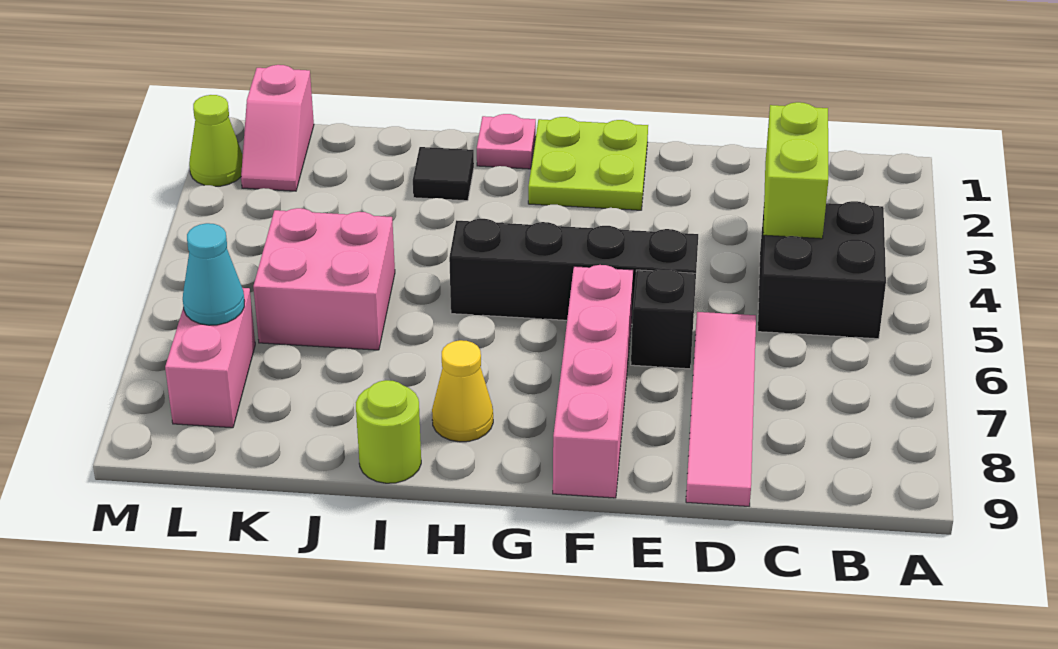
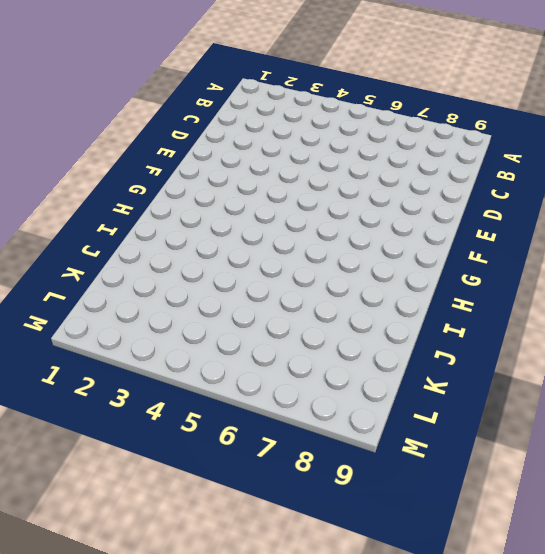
none -> black 2x2 brick [758,201,886,339]
none -> pink 1x4 tile [686,312,756,506]
none -> black 1x4 brick [449,219,698,324]

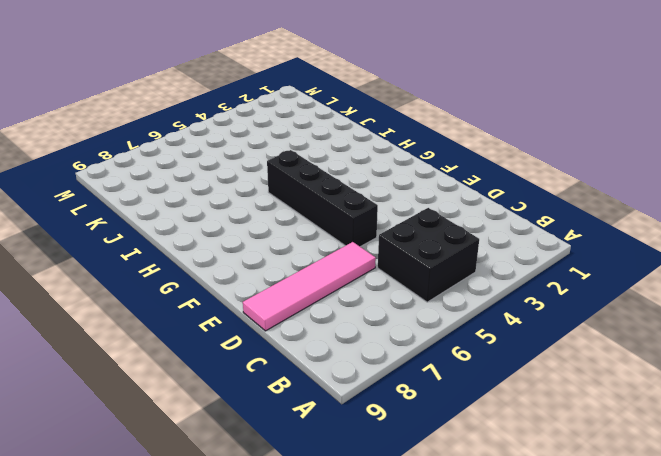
none -> black 1x1 brick [631,268,696,369]
none -> lime 2x2 plate [528,117,648,210]
none -> pink 1x4 brick [553,265,633,498]

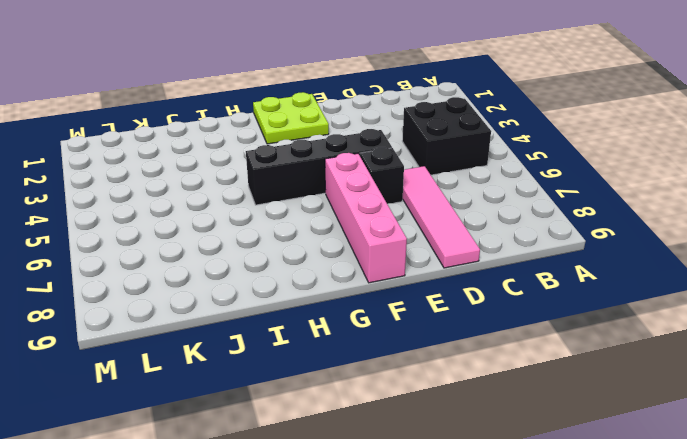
none -> pink 1x1 plate [477,114,536,169]
none -> yellow 1x1 cone [432,340,493,442]
none -> black 1x1 tile [413,147,474,201]

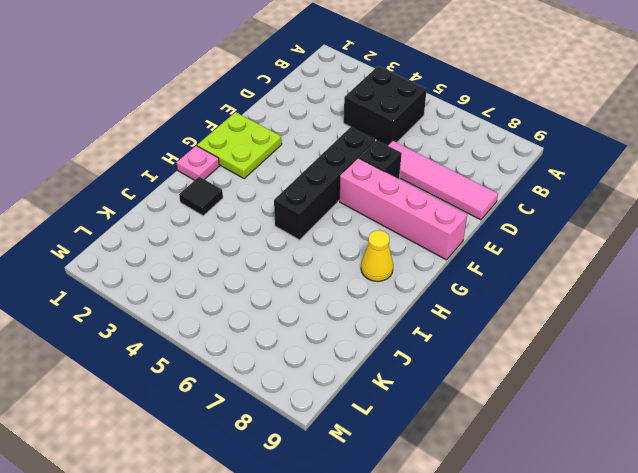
none -> lime 1x1 round brick [356,380,421,483]
none -> pink 2x2 brick [253,208,395,350]
none -> pink 1x2 slope [241,65,314,191]

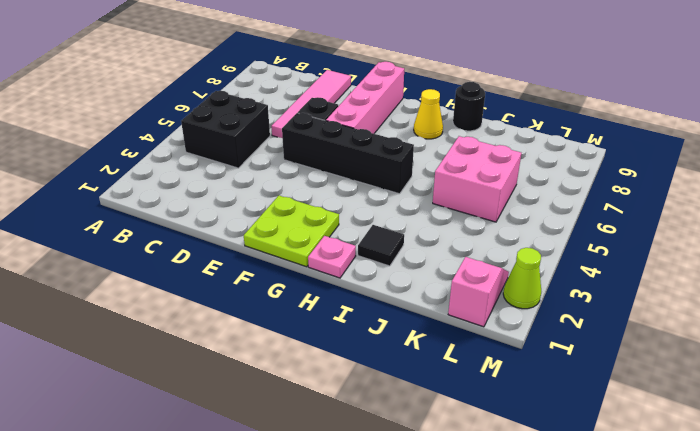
black 1x1 round brick [453,82,485,131] -> lime 1x1 round brick [356,380,421,483]
none -> pink 1x2 brick [165,288,255,428]
none -> lime 1x2 brick [763,102,828,239]
none -> cyan 1x1 cone [183,223,244,325]

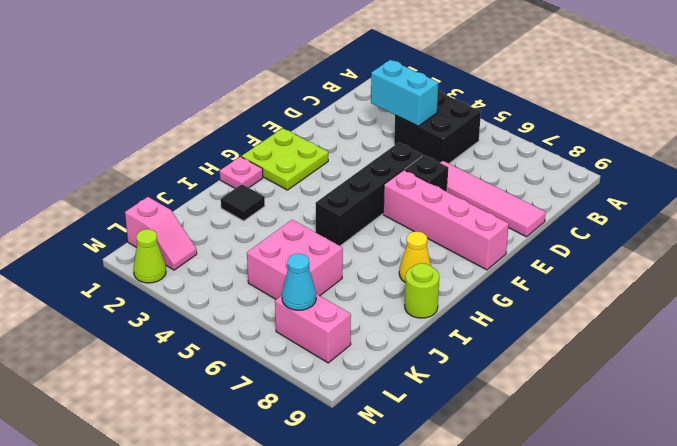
cyan 1x2 brick [371,60,438,126] -> lime 1x2 brick [763,102,828,239]

